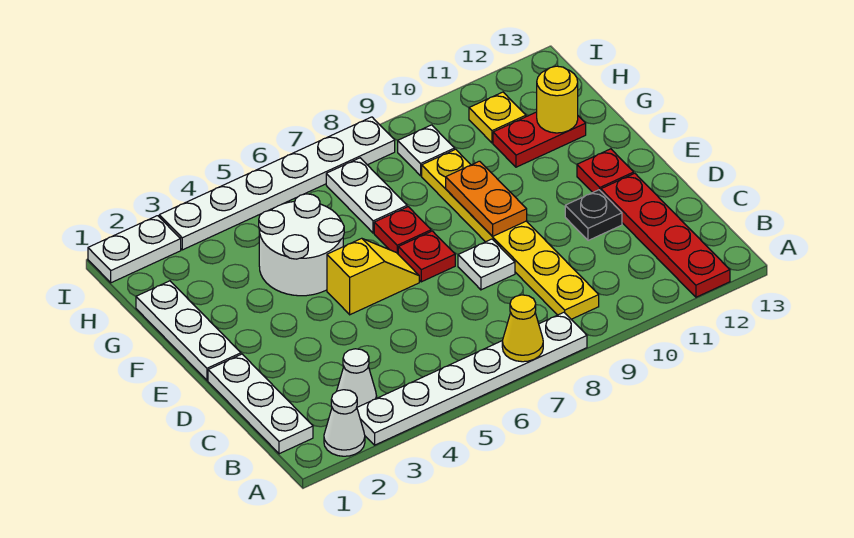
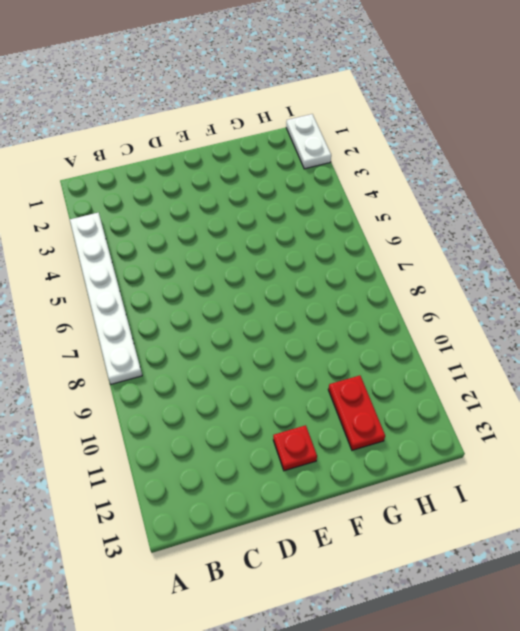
none -> white 1x1 cone [324,390,365,456]
none -> red 1x4 plate [601,173,730,297]
none -> white 1x3 plate [208,354,313,454]

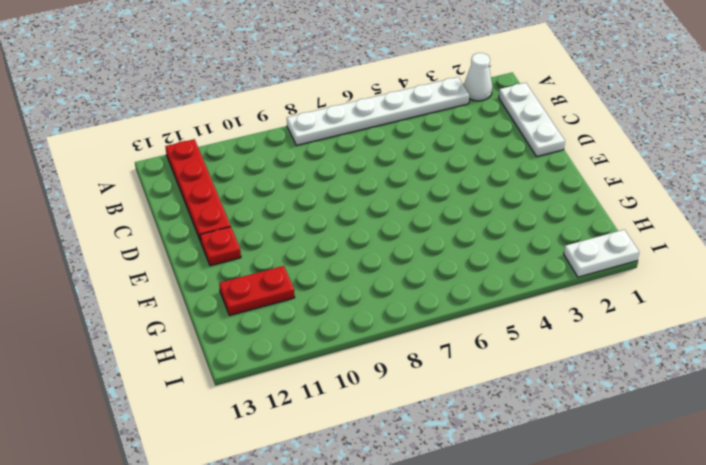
none -> white 1x1 cone [337,349,377,407]
none -> yellow 1x6 plate [422,149,599,319]
none -> white 1x1 plate [458,239,515,290]

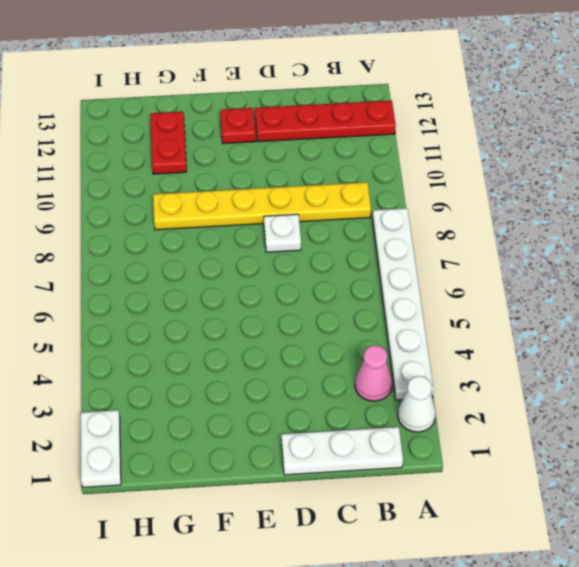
pink 1x1 cone [355,345,392,401] -> white 1x1 cone [337,349,377,407]
none -> black 1x1 plate [565,190,622,240]
none -> white 1x3 plate [136,281,241,380]
none -> yellow 1x2 slope [327,238,419,315]

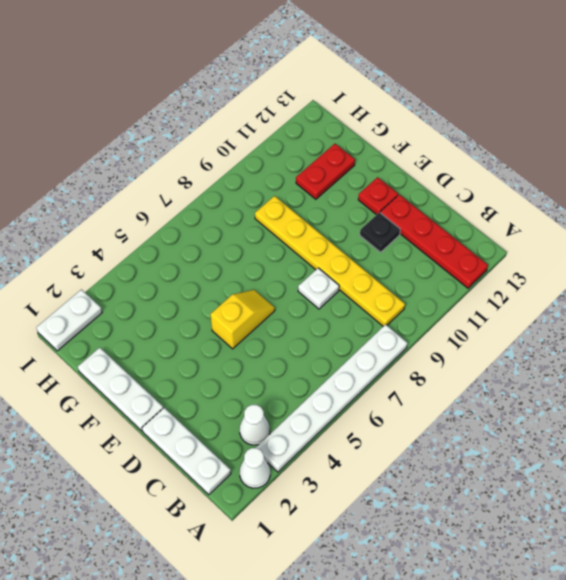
none -> red 1x1 plate [398,231,455,282]
none -> white 2x2 round brick [259,194,344,296]
none -> red 1x1 plate [374,207,431,254]

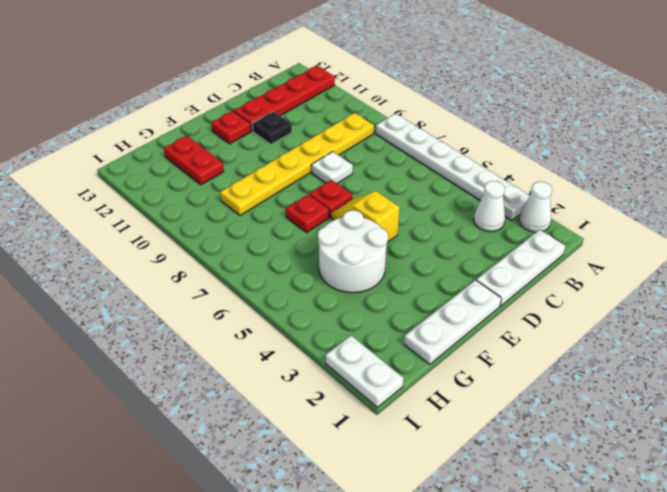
none -> white 1x2 plate [326,158,407,233]
none -> white 1x1 plate [398,125,455,176]
none -> yellow 1x1 plate [469,92,526,143]

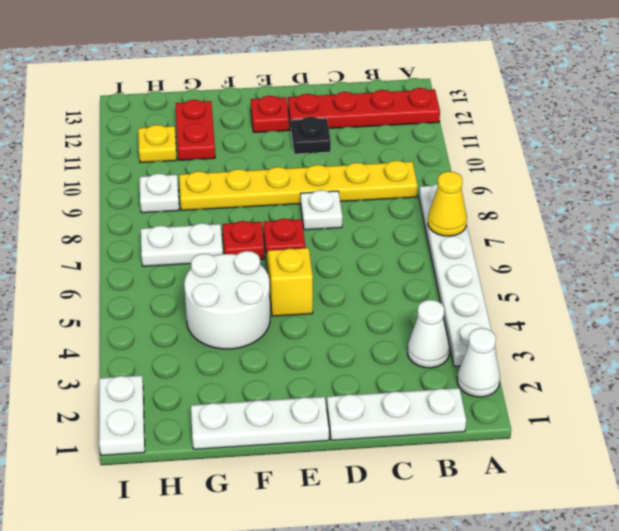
none -> white 1x6 plate [159,117,395,250]
none -> orange 1x2 plate [446,161,527,236]
none -> yellow 1x1 round brick [537,66,578,133]

